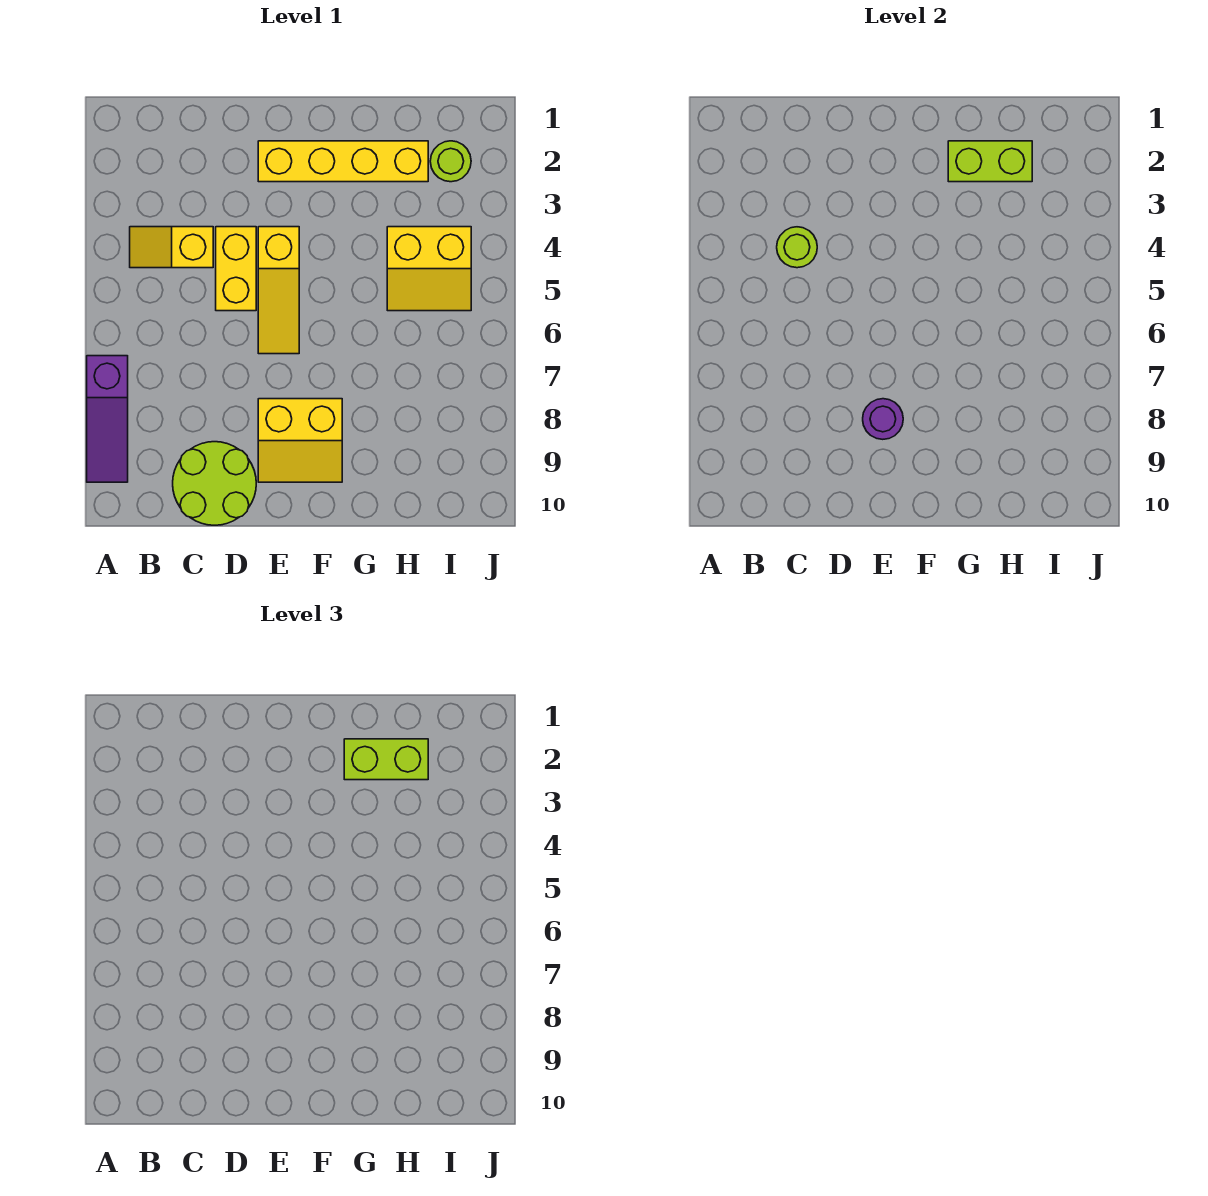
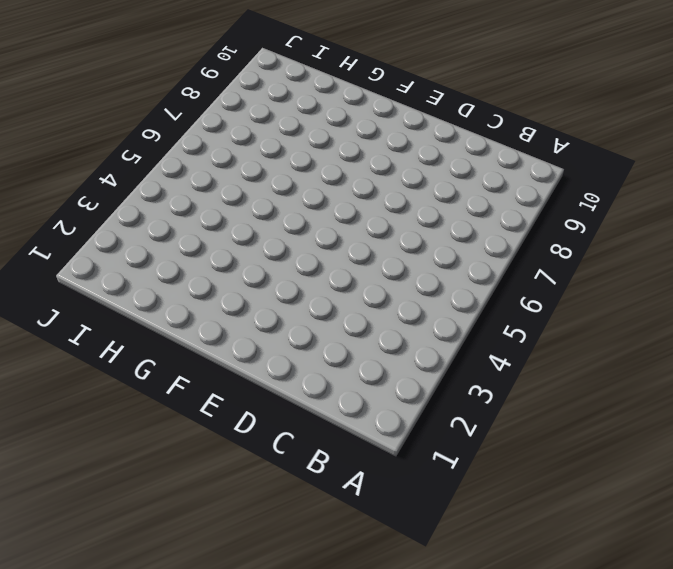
none -> purple 1x3 slope [87,356,128,482]
none -> yellow 1x2 slope [130,227,213,268]
none -> lime 2x2 round brick [173,442,256,525]

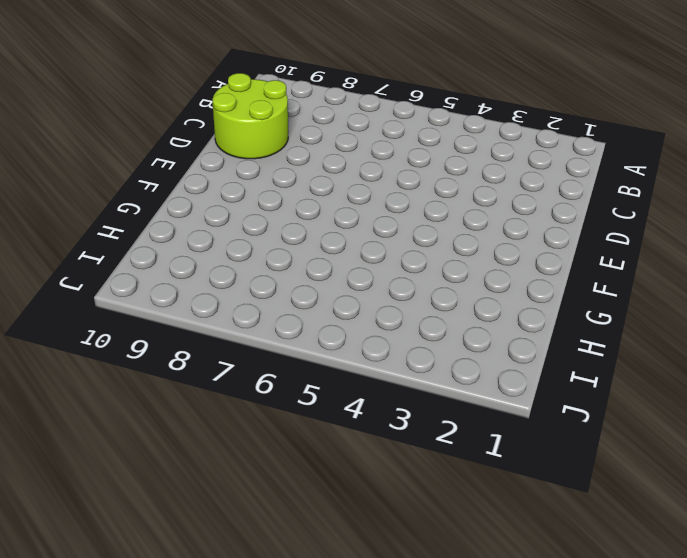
none -> purple 1x3 slope [87,356,128,482]
none -> yellow 1x2 slope [130,227,213,268]
none -> yellow 1x2 brick [216,227,256,311]

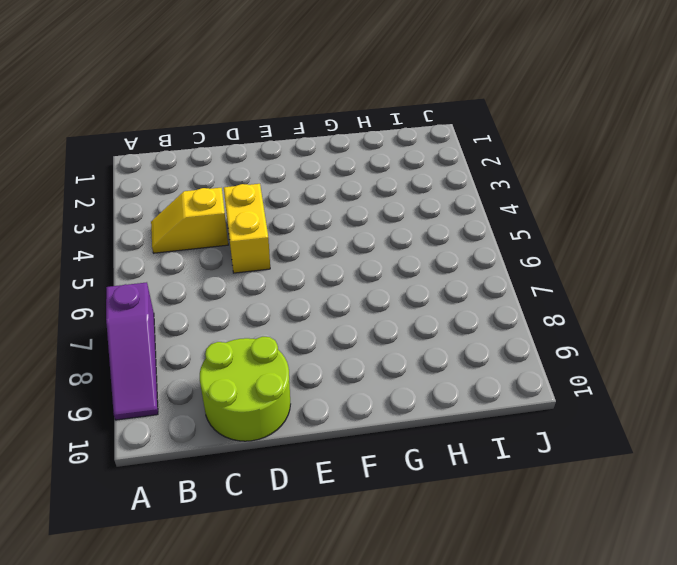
none -> yellow 1x4 brick [258,141,428,182]
none -> yellow 1x3 slope [258,227,299,354]
none -> yellow 2x2 slope [258,399,342,482]

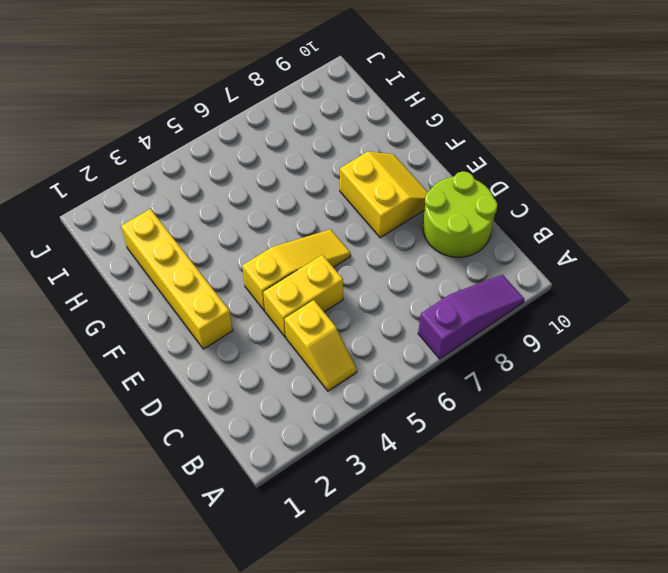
none -> yellow 2x2 slope [387,227,471,311]
none -> lime 1x1 round brick [430,141,471,182]
none -> lime 1x1 round brick [777,227,817,268]

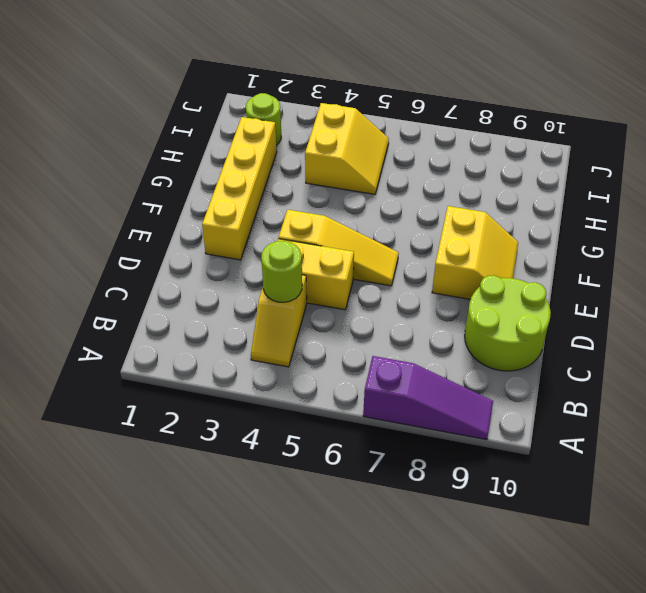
none -> purple 1x1 round brick [863,399,903,439]
none -> lime 1x2 brick [948,141,1032,182]
none -> lime 1x2 brick [344,739,428,780]

